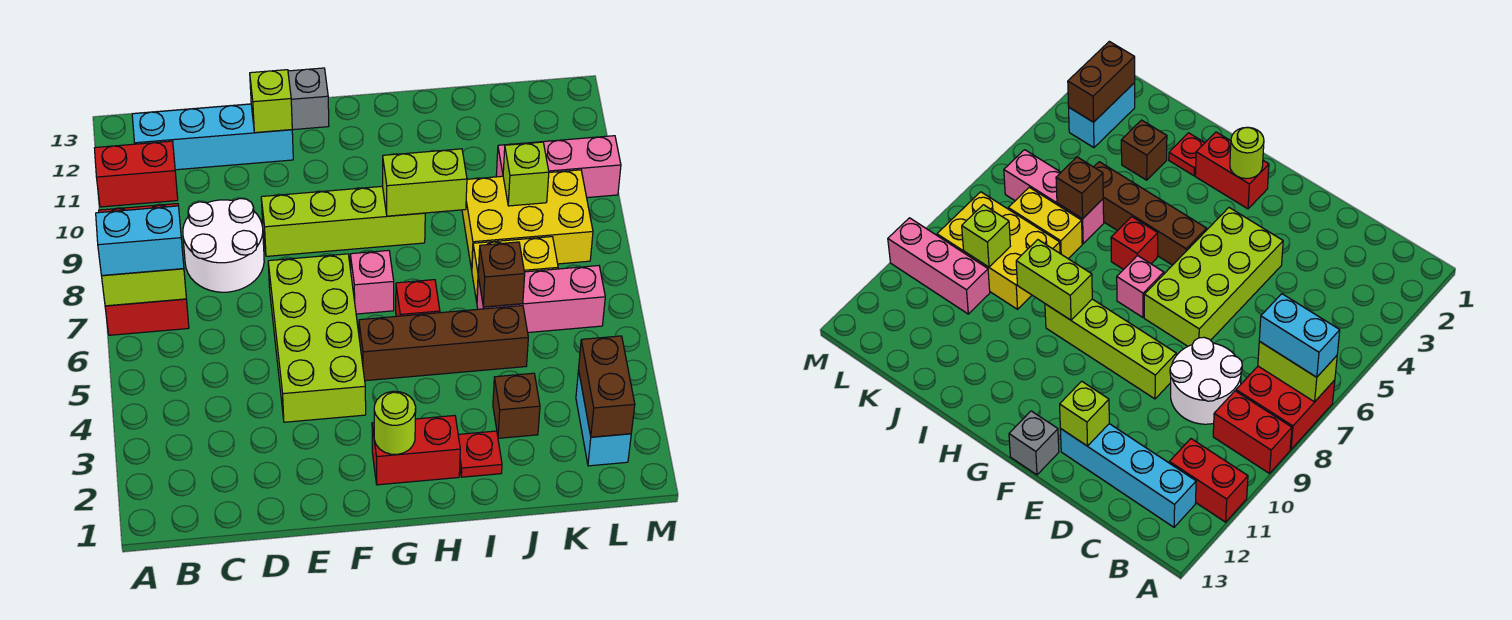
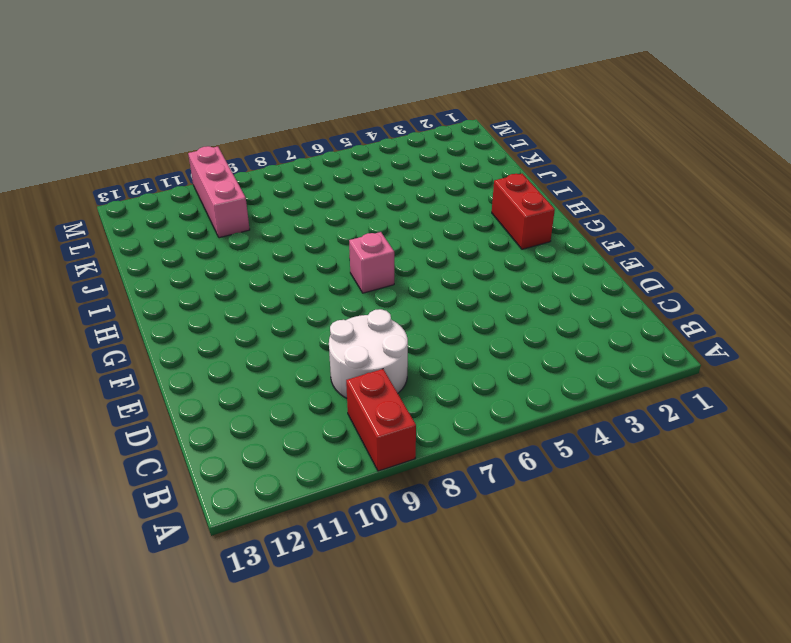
none -> red 2x2 brick [105,299,189,335]
none -> red 1x2 brick [95,141,178,207]
none -> cyan 1x4 brick [132,104,293,170]

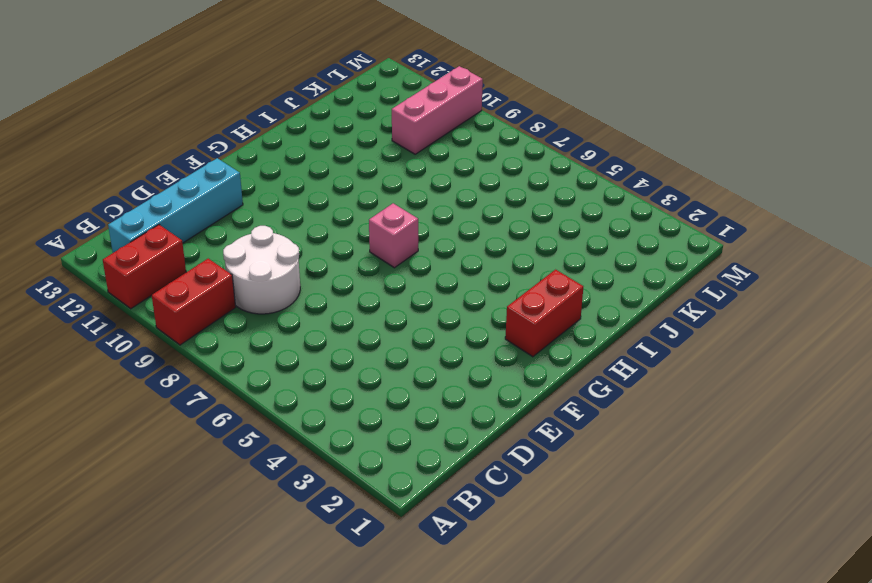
none -> red 2x2 brick [105,299,189,335]
none -> lime 2x4 brick [268,254,366,422]
none -> lime 1x4 brick [261,186,425,256]

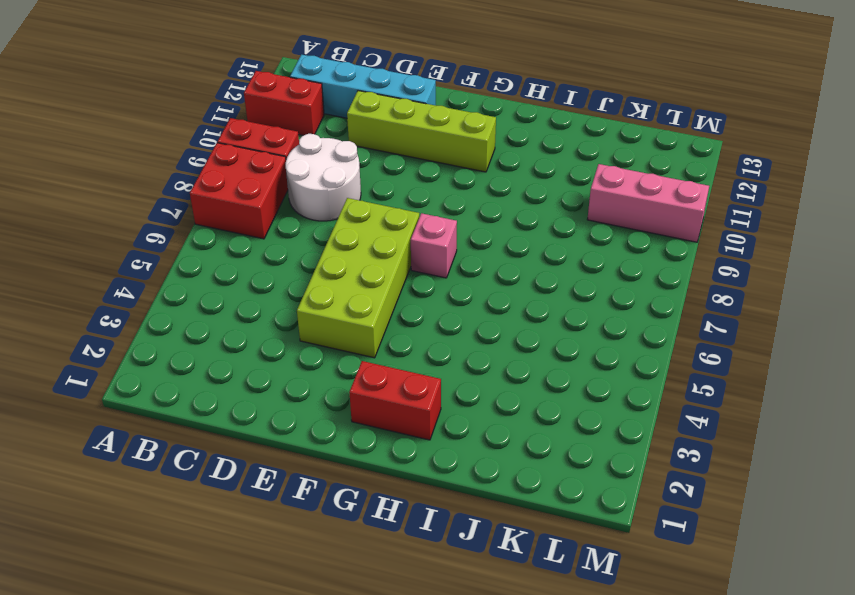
lime 1x4 brick [347,91,496,172] -> lime 1x4 brick moved to [261,186,425,256]
none -> grey 1x1 brick [288,68,329,130]
none -> brown 1x4 brick [359,306,528,381]
none -> red 1x1 brick [396,280,440,316]

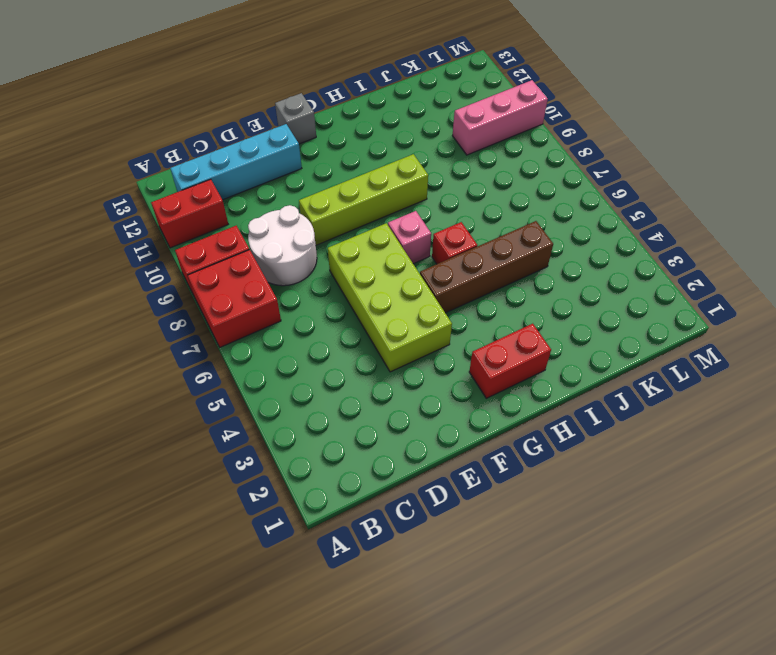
none -> red 1x1 plate [458,431,502,477]
none -> brown 1x1 brick [493,373,540,438]
none -> pink 1x3 brick [477,266,605,333]

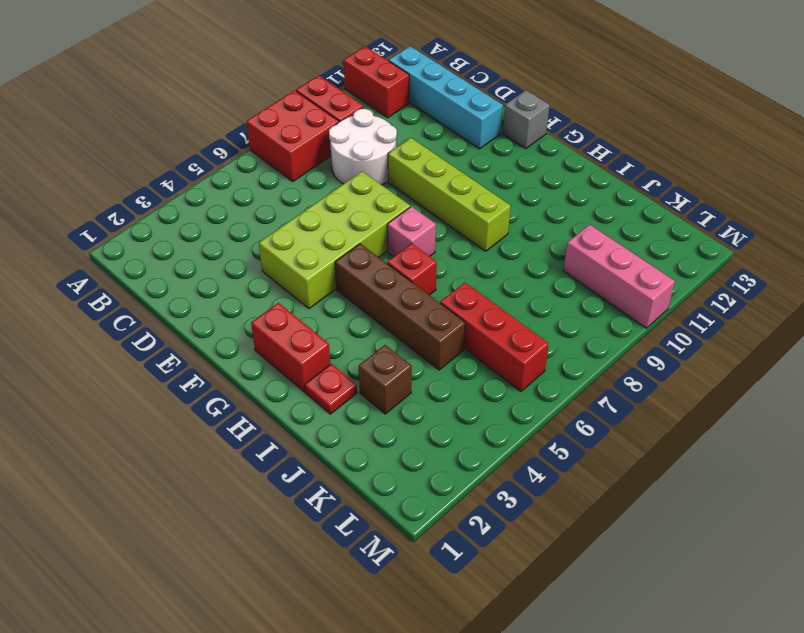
red 1x3 brick [440,283,549,391] -> pink 1x3 brick [477,266,605,333]
none -> yellow 1x2 brick [472,237,558,302]
none -> yellow 2x3 brick [462,170,593,270]
none -> cyan 1x2 brick [576,370,631,466]

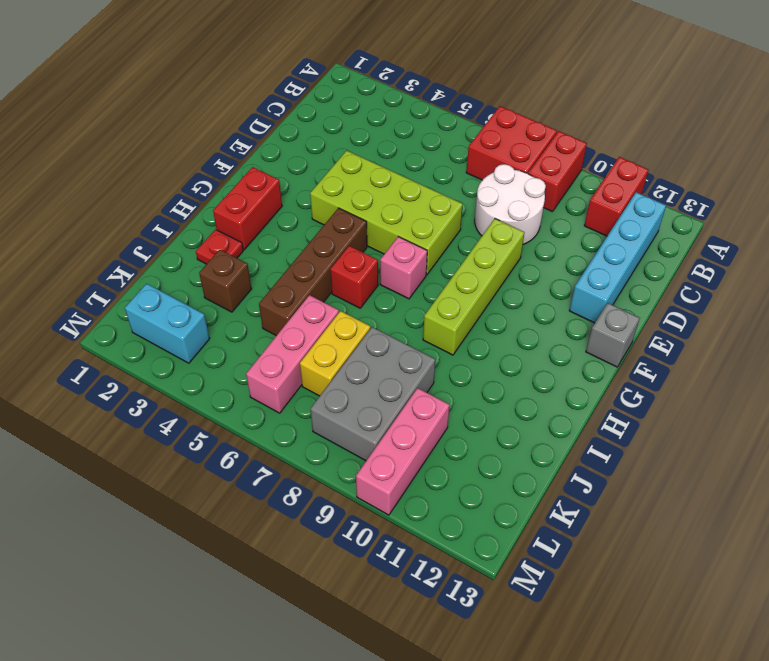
grey 2x3 brick [311,327,435,461] -> yellow 2x3 brick [462,170,593,270]
none -> lime 1x2 brick [102,269,186,306]
none -> lime 1x1 brick [250,70,292,133]
none -> lime 1x1 round brick [374,391,416,454]

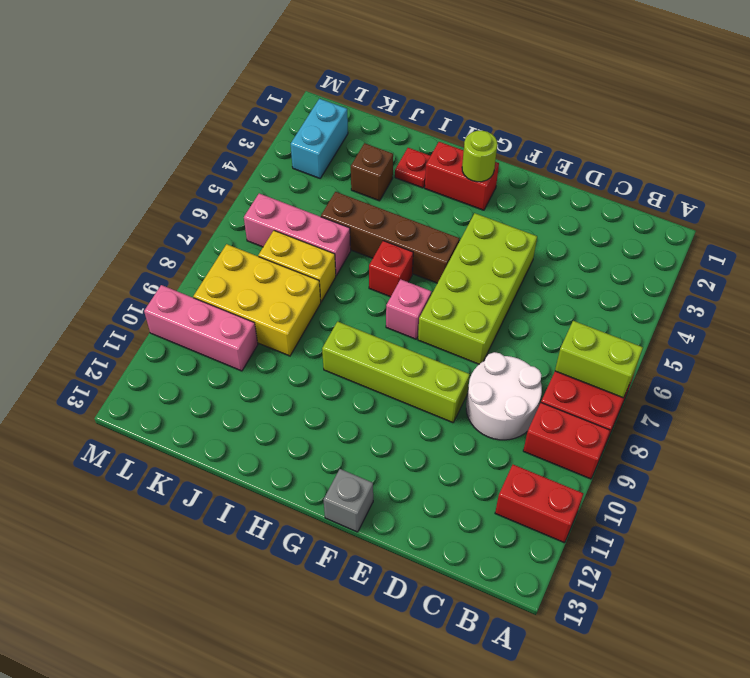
none -> cyan 1x4 brick [132,104,293,170]
none -> lime 1x1 brick [250,70,292,133]
none -> lime 1x2 brick [383,149,467,216]

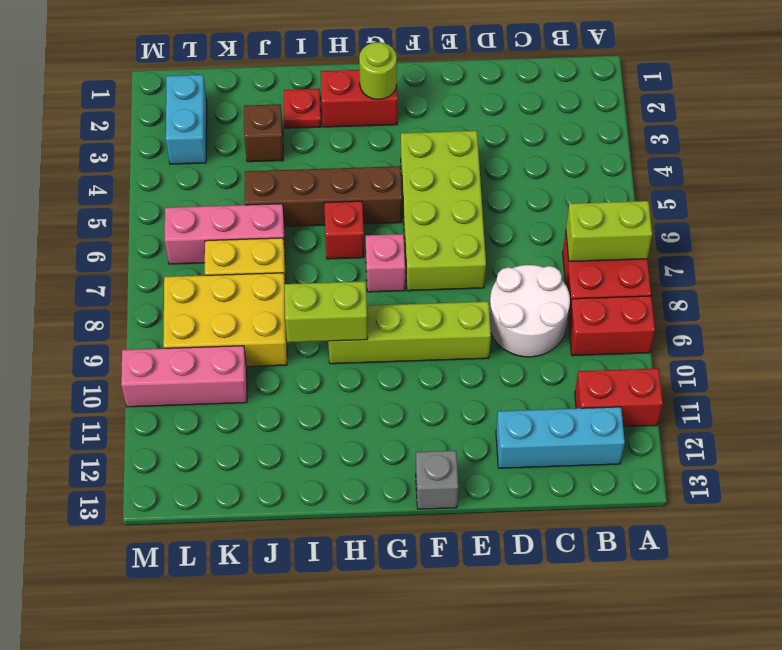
cyan 1x3 brick [496,407,625,468] -> cyan 1x4 brick [132,104,293,170]
none -> lime 1x1 brick [250,70,292,133]
none -> brown 1x1 brick [478,242,525,307]
none -> lime 1x1 brick [503,142,549,206]

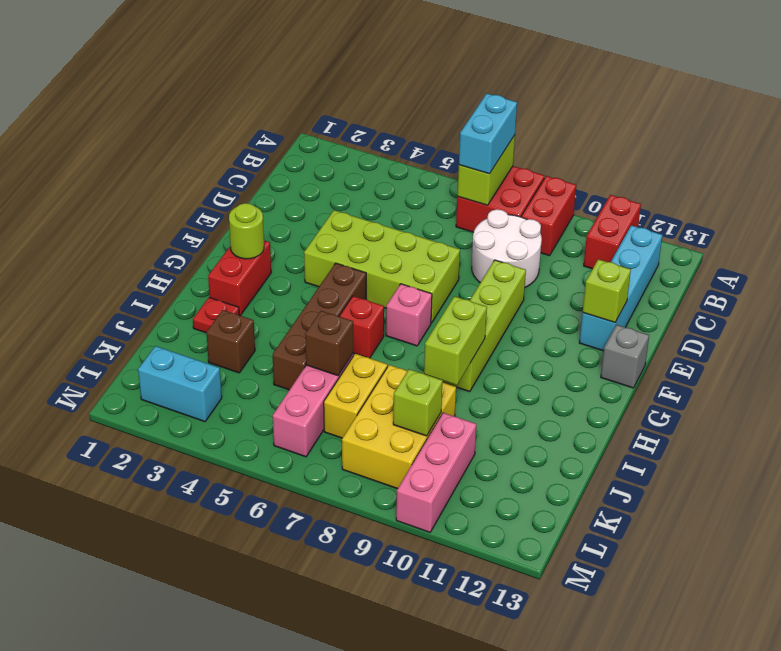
none -> brown 1x2 brick [579,336,635,437]

